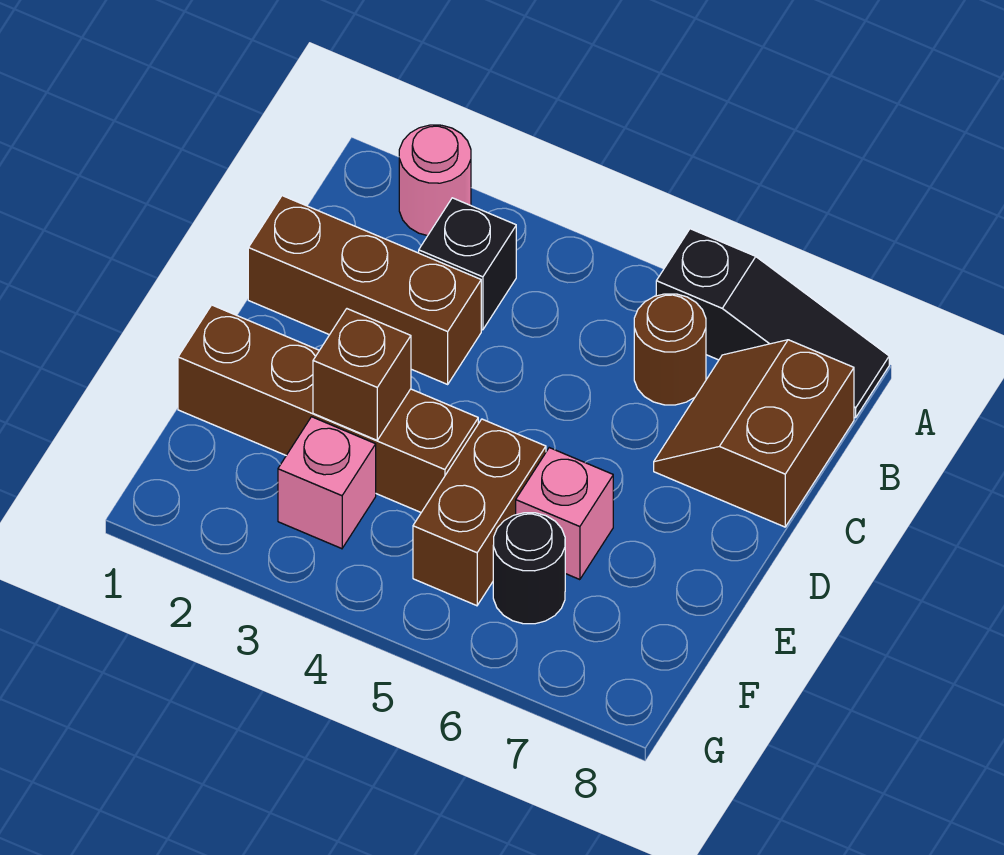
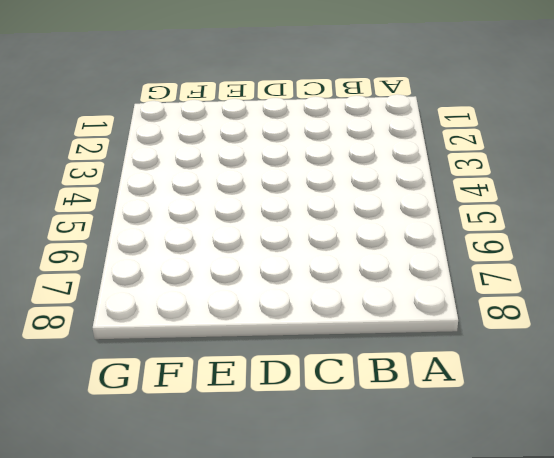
none -> pink 1x1 round brick [399,125,471,236]
none -> black 1x3 slope [656,229,889,418]
none -> black 1x1 brick [419,198,516,330]

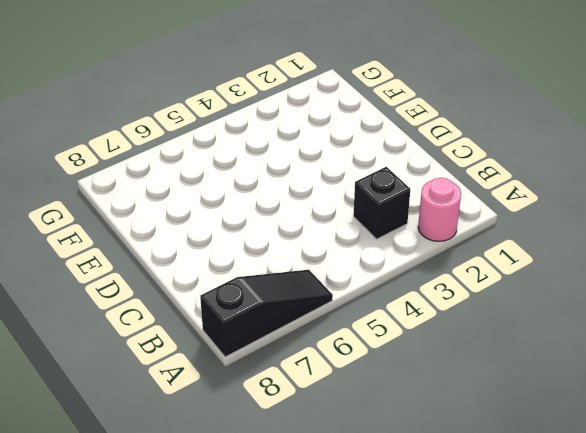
black 1x3 slope [200,270,333,357] -> black 1x3 slope turned to [656,229,889,418]
none -> brown 1x1 round brick [634,294,706,405]
none -> brown 2x2 slope [654,340,854,527]
none -> brown 1x3 brick [248,196,481,384]

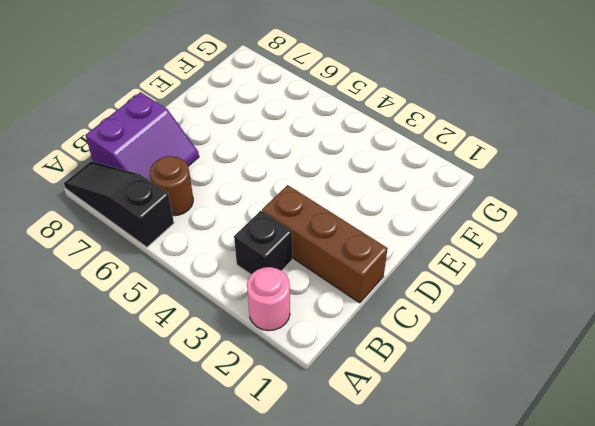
purple 2x2 slope [85,92,199,181] -> brown 2x2 slope [654,340,854,527]
none -> brown 1x4 brick [178,305,478,512]
none -> brown 1x2 brick [413,419,546,606]
none -> pink 1x1 brick [516,448,613,580]

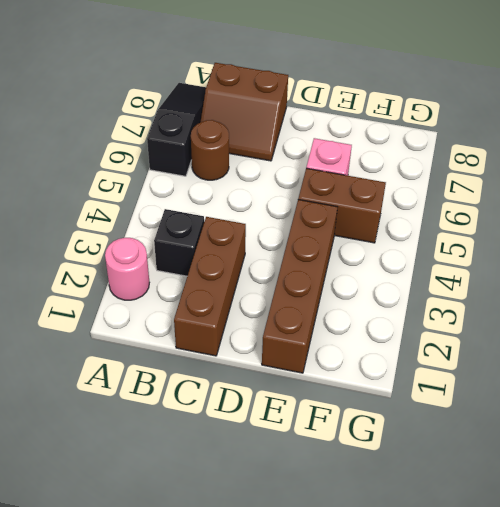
none -> pink 1x1 brick [278,417,376,549]
none -> black 1x1 round brick [493,513,565,624]
none -> brown 1x1 brick [313,309,411,440]

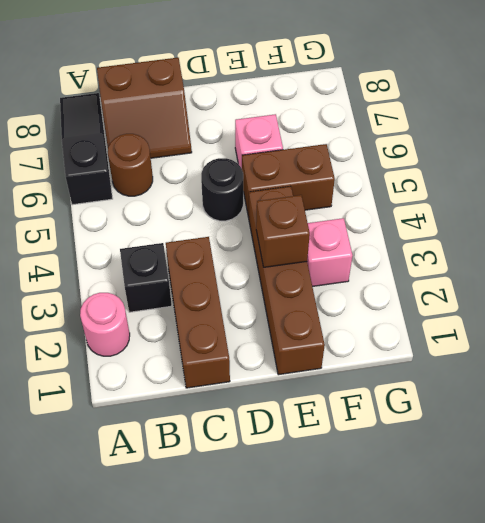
black 1x1 round brick [201,158,243,221] -> black 1x1 round brick moved to [493,513,565,624]

